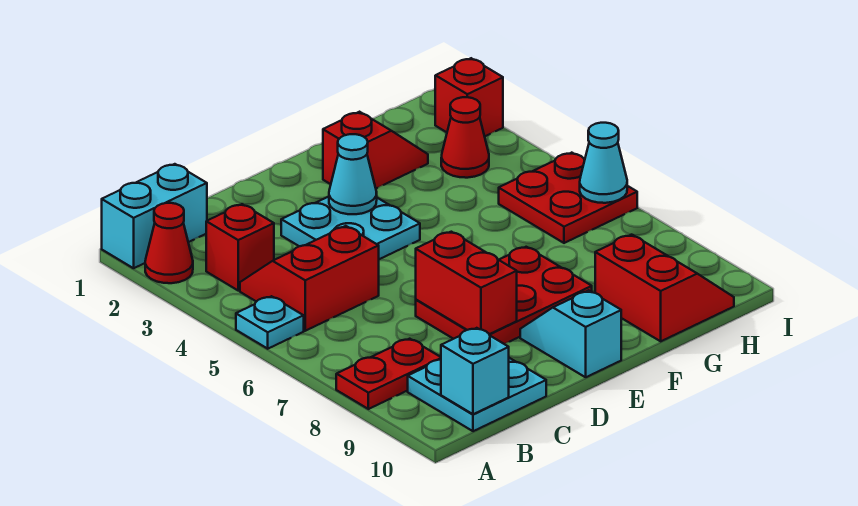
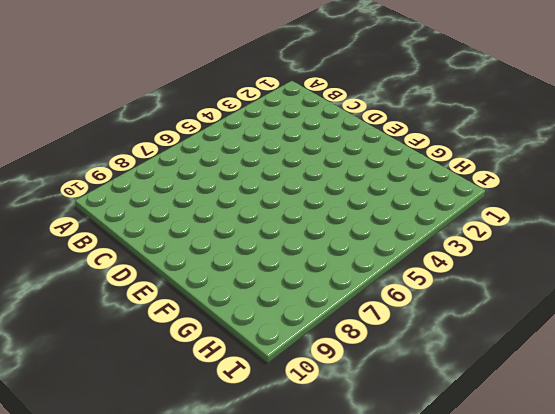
none -> cyan 1x2 brick [102,164,207,268]
none -> red 1x1 cone [145,203,193,283]
none -> cyan 1x1 plate [236,296,304,349]

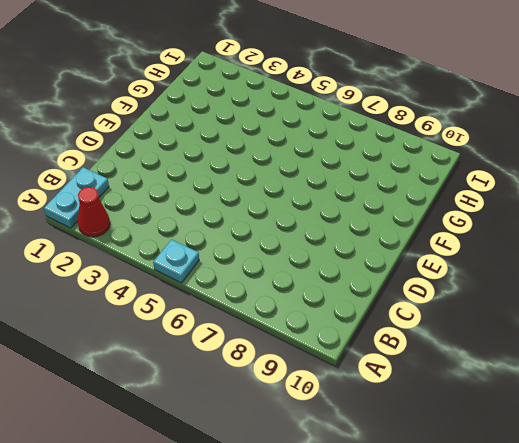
cyan 1x2 plate [44,167,109,228] -> cyan 1x2 brick [102,164,207,268]
none -> red 1x2 plate [336,339,441,409]
none -> red 1x1 brick [206,204,274,290]
none -> red 2x2 slope [240,226,379,331]

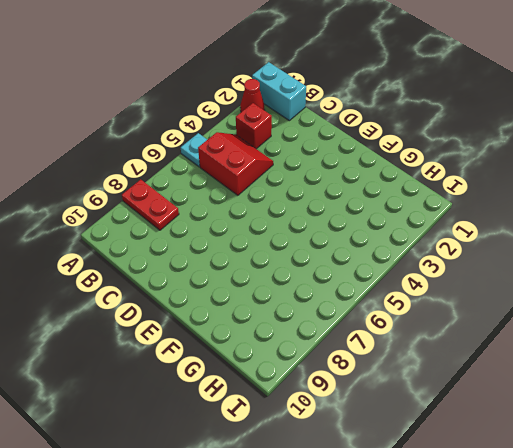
none -> cyan 2x2 plate [408,358,546,431]
none -> cyan 2x2 plate [281,196,420,259]
none -> red 2x3 plate [416,247,592,344]

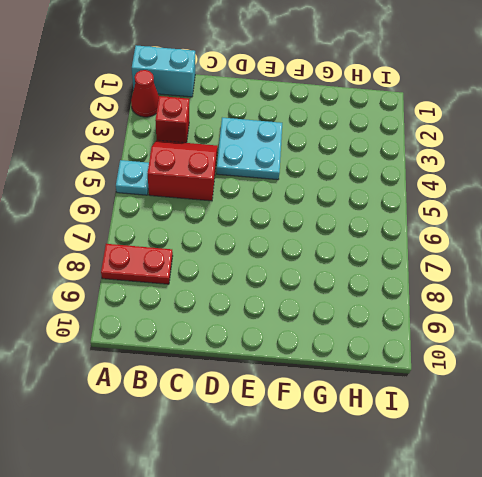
none -> cyan 2x2 plate [408,358,546,431]
none -> red 2x3 plate [416,247,592,344]
none -> cyan 1x2 slope [520,290,621,377]

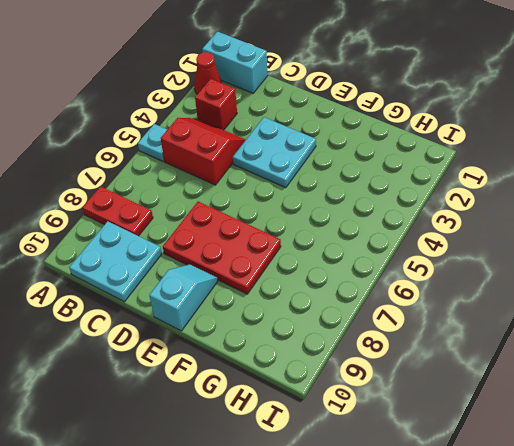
none -> red 1x2 slope [323,112,428,188]
none -> red 2x2 slope [595,235,734,341]
none -> red 1x1 cone [441,97,489,178]

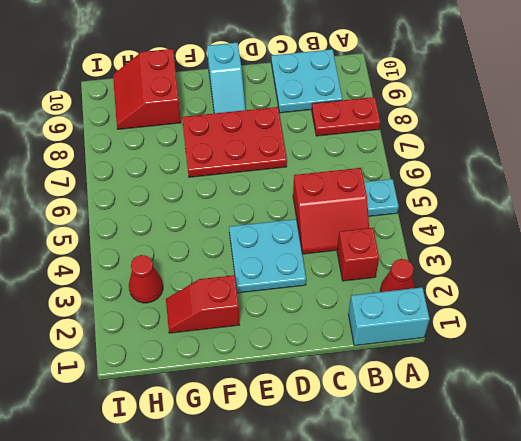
none -> red 2x2 plate [499,153,637,243]
none -> red 1x1 brick [435,58,503,136]
none -> cyan 1x1 brick [441,328,509,414]

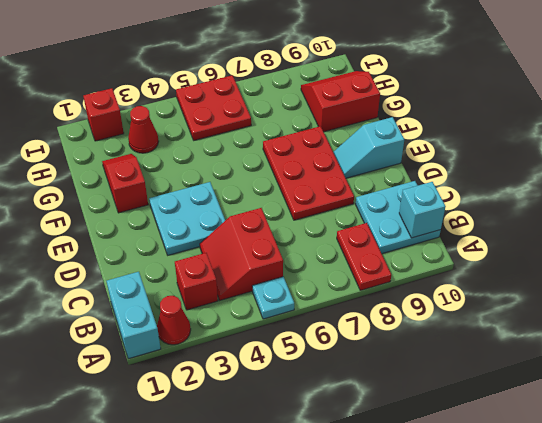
none -> red 1x2 brick [416,232,517,334]
none -> cyan 1x1 cone [329,134,377,214]
none -> cyan 1x1 cone [580,123,627,203]

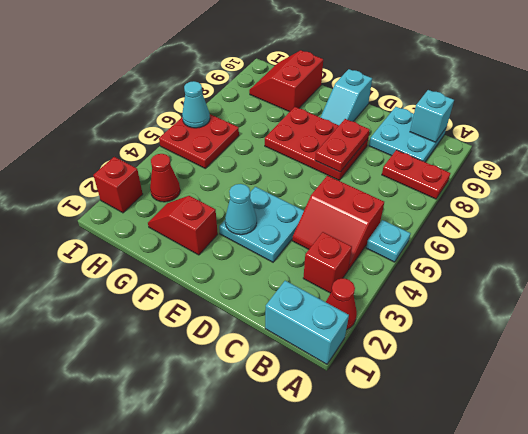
red 1x2 plate [315,119,370,172] -> red 1x2 brick [416,232,517,334]

